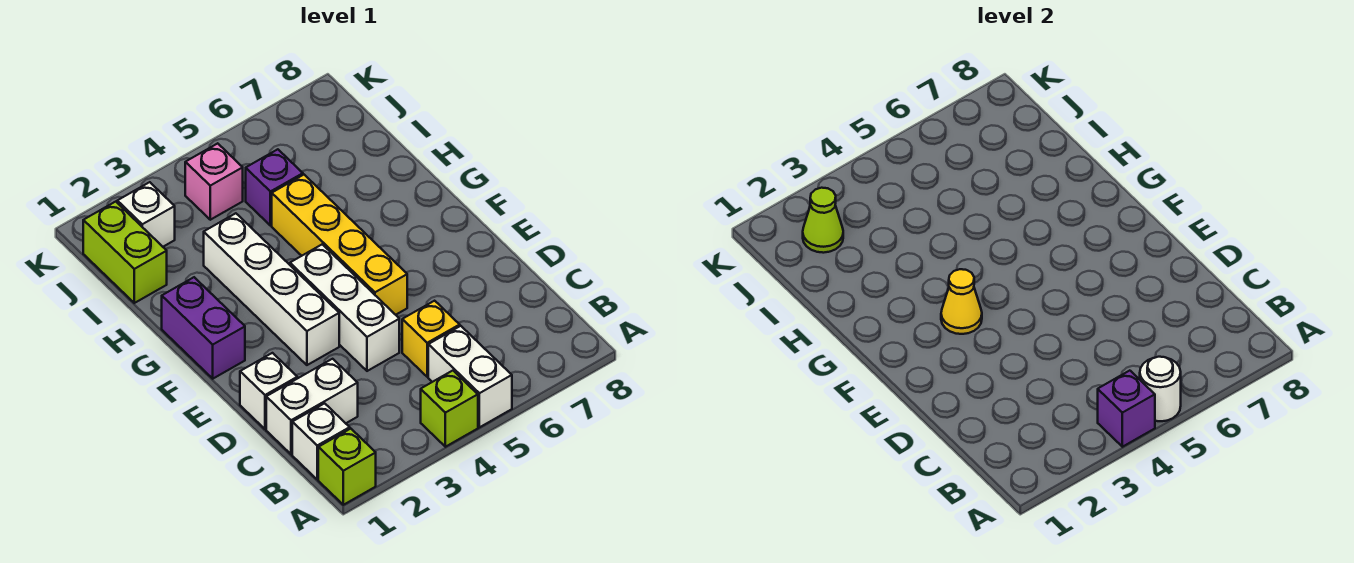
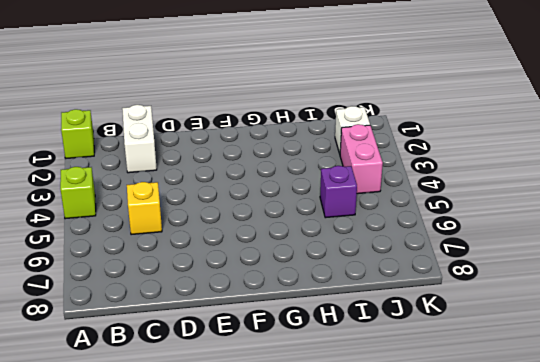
pink 1x2 brick [340,124,383,194] -> pink 1x1 brick [185,143,243,220]
none -> white 1x2 brick [428,326,512,427]
none -> white 1x1 brick [292,403,350,480]
none -> white 1x1 brick [240,353,297,429]

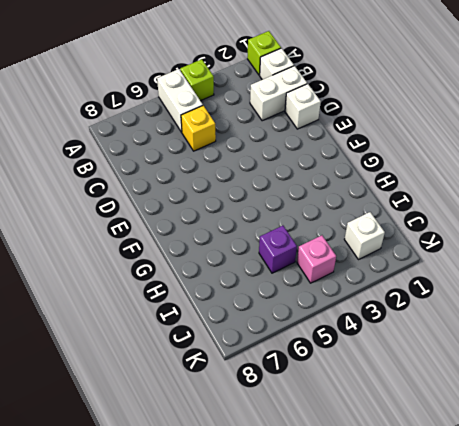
none -> white 1x3 brick [290,244,399,371]
none -> white 1x4 brick [204,213,339,365]
none -> yellow 1x4 brick [272,175,407,315]

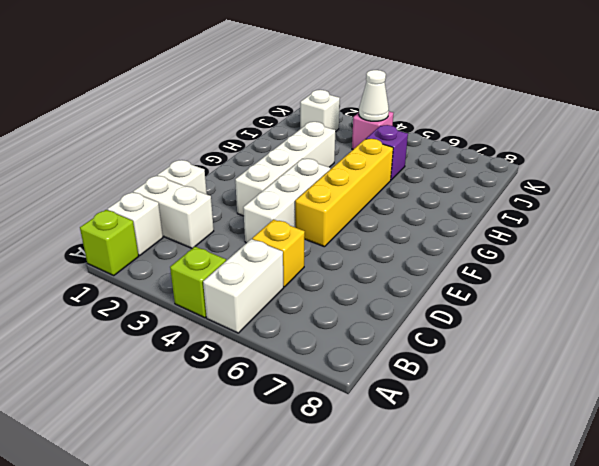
white 1x1 cone [359,70,389,121] -> none
none -> purple 1x2 brick [162,277,245,379]
none -> lime 1x2 brick [83,202,167,303]
none -> purple 1x1 brick [1098,371,1155,447]

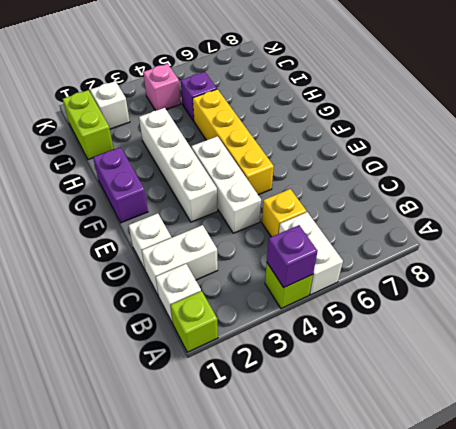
none -> white 1x1 round brick [1140,357,1181,421]
none -> yellow 1x1 cone [941,269,982,334]
none -> lime 1x1 cone [803,188,843,253]

